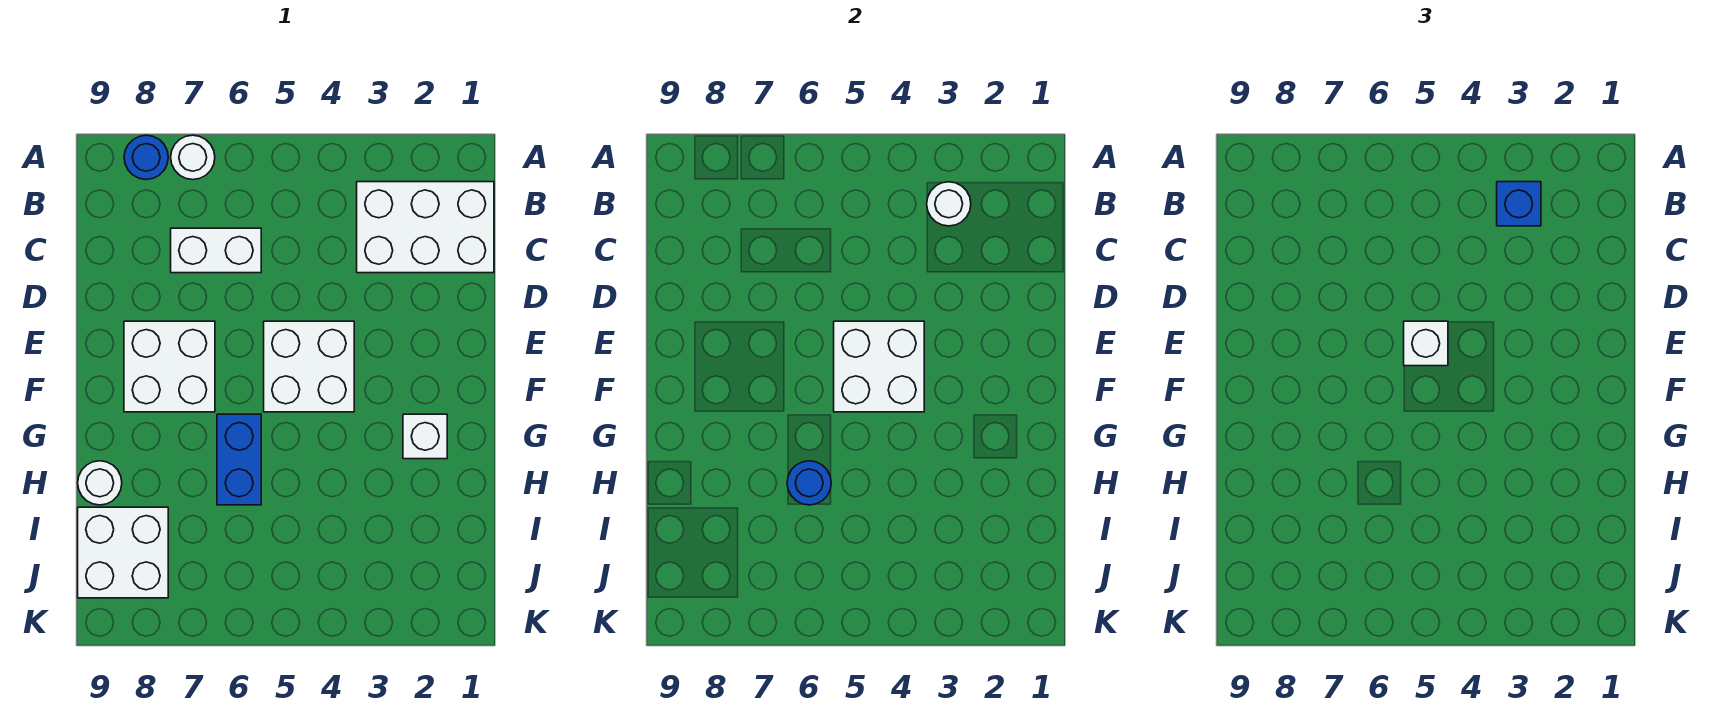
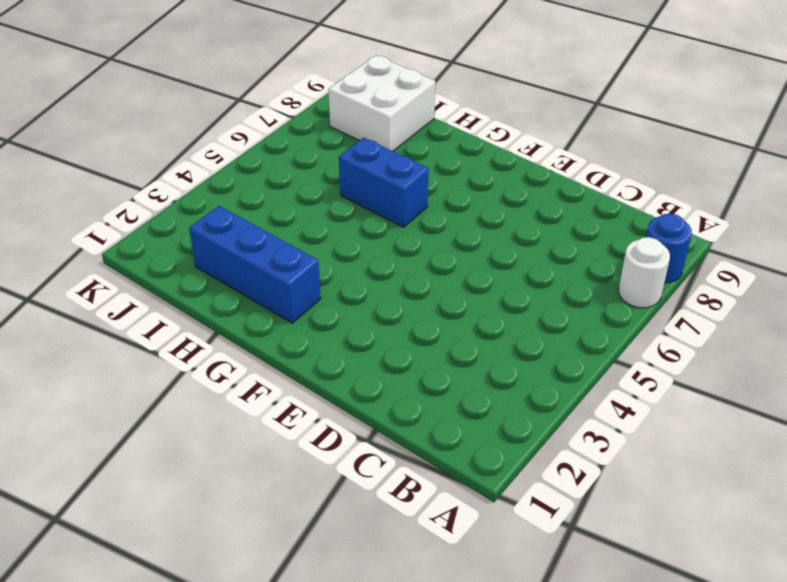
blue 1x3 brick [189,206,321,323] -> white 1x1 brick [403,414,447,459]
none -> white 2x3 brick [357,182,494,273]
none -> white 1x2 brick [171,228,261,273]
none -> white 2x2 brick [264,321,354,412]

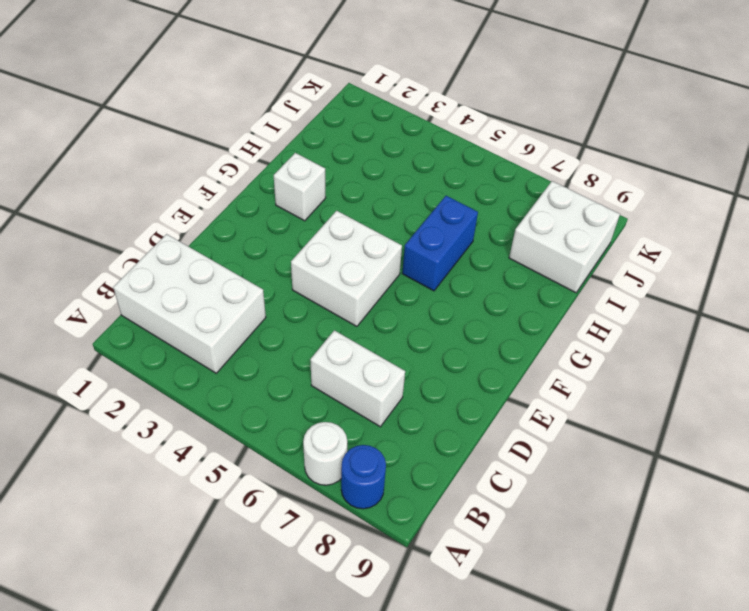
none -> white 2x2 brick [124,321,215,412]
none -> white 1x1 round brick [78,461,122,505]
none -> white 1x1 round brick [927,182,971,226]

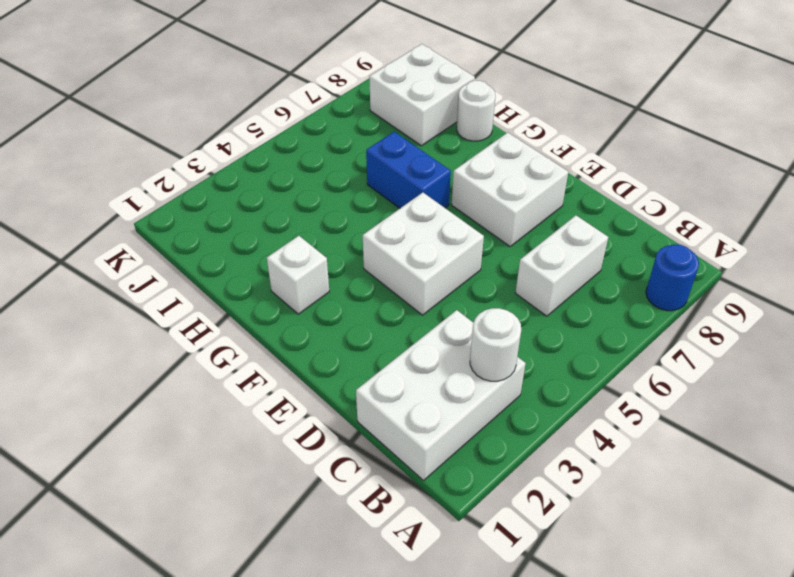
none -> white 1x1 round brick [171,135,215,180]
none -> white 2x2 brick [834,321,924,412]
none -> blue 1x1 round brick [787,461,831,505]

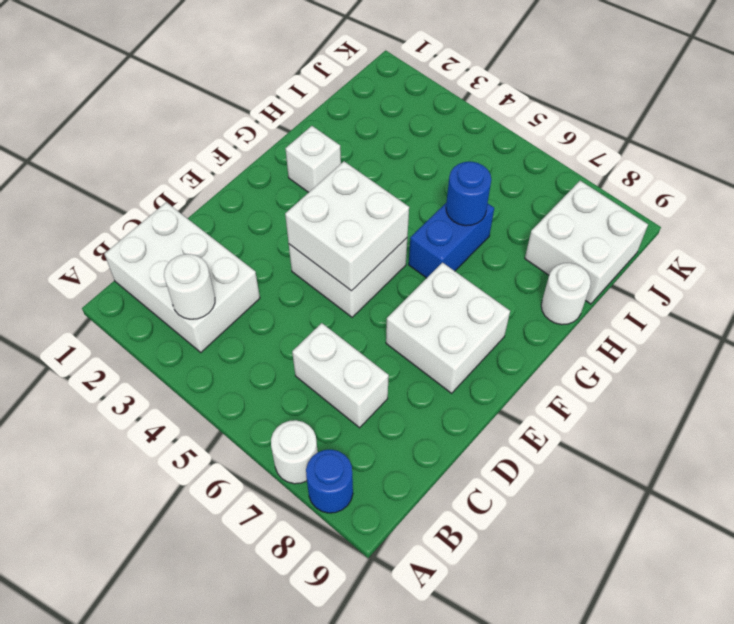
none -> blue 1x1 brick [1497,182,1541,226]
none -> white 1x1 brick [1404,321,1448,366]

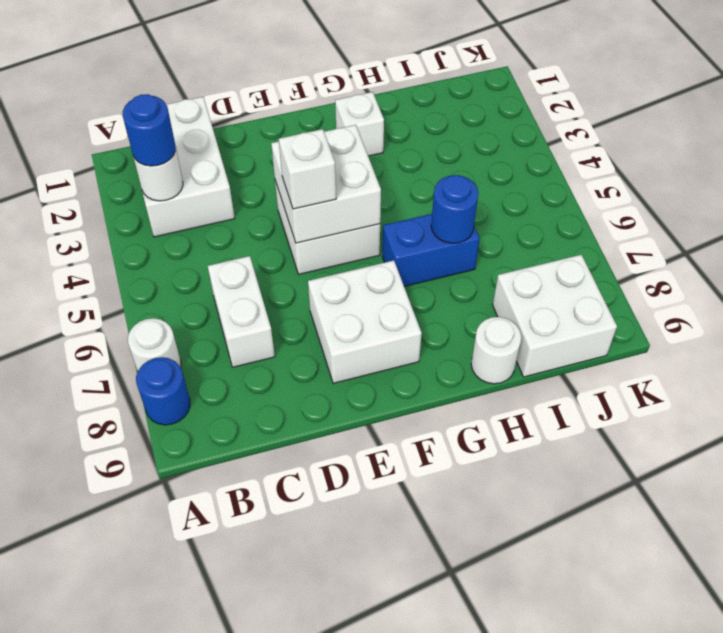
blue 1x1 round brick [123,94,176,166] -> blue 1x1 brick [1497,182,1541,226]

